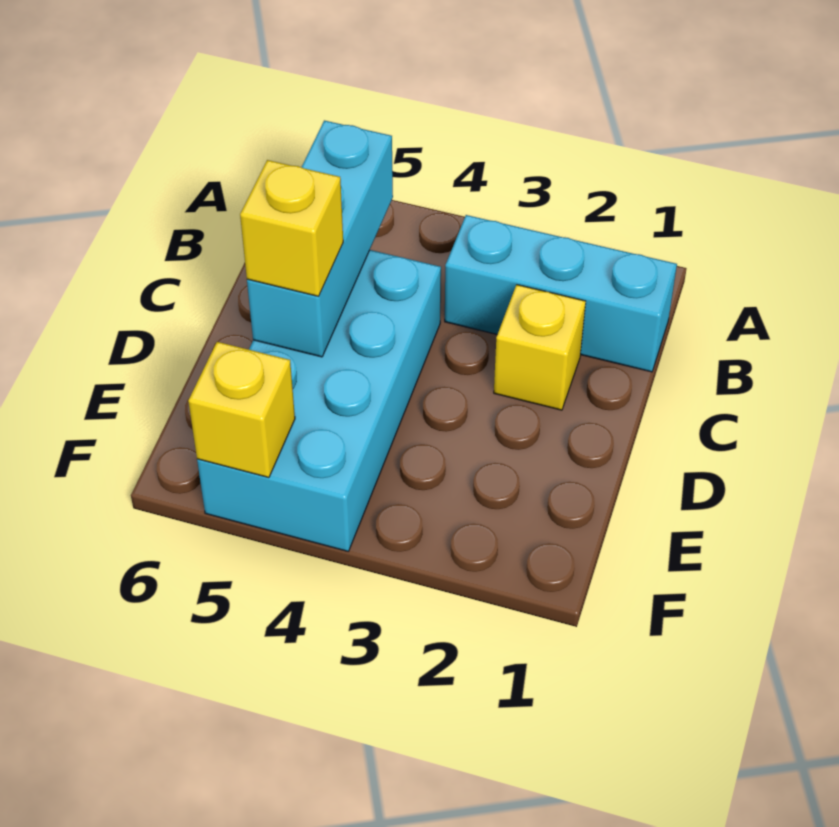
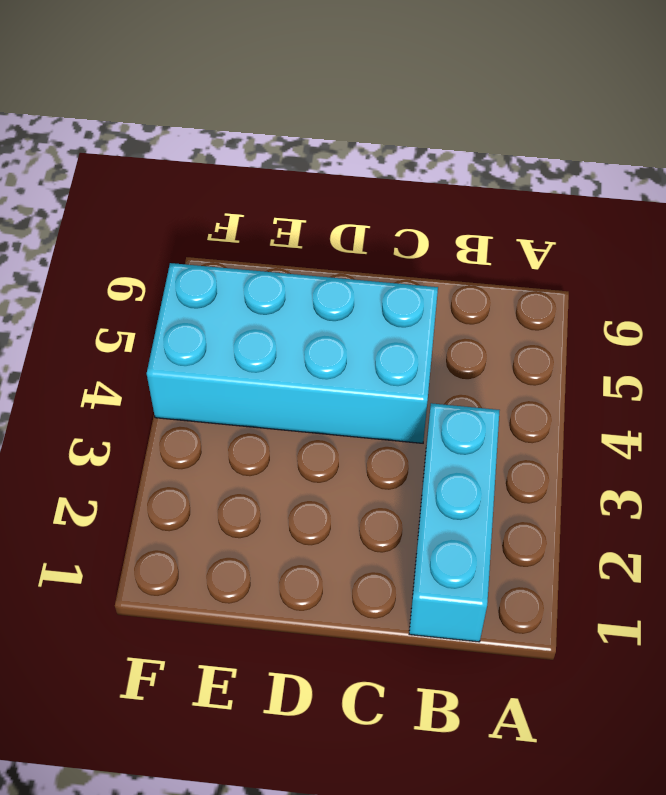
none -> yellow 1x1 brick [494,285,586,410]
none -> cyan 1x3 brick [247,120,393,357]

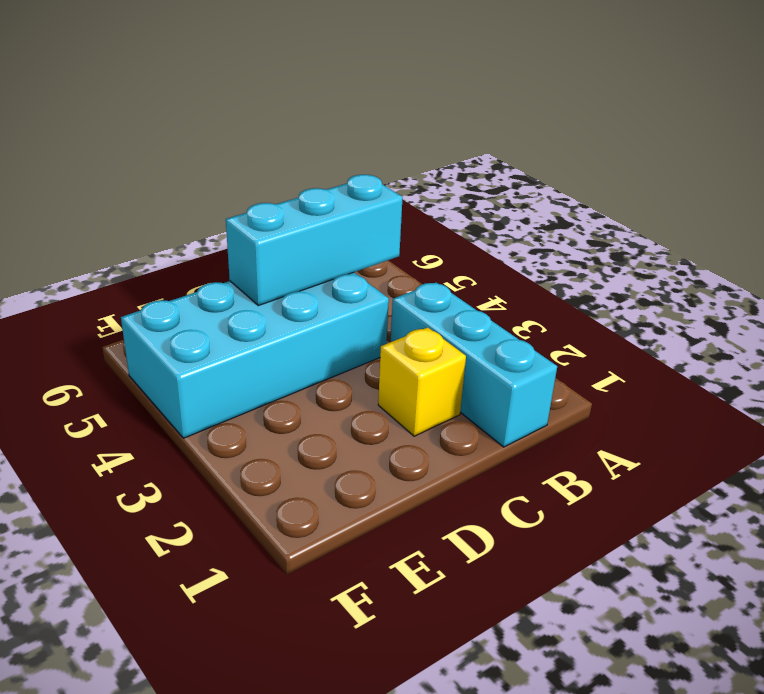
none -> yellow 1x1 brick [188,342,295,478]
none -> yellow 1x1 brick [240,160,343,296]

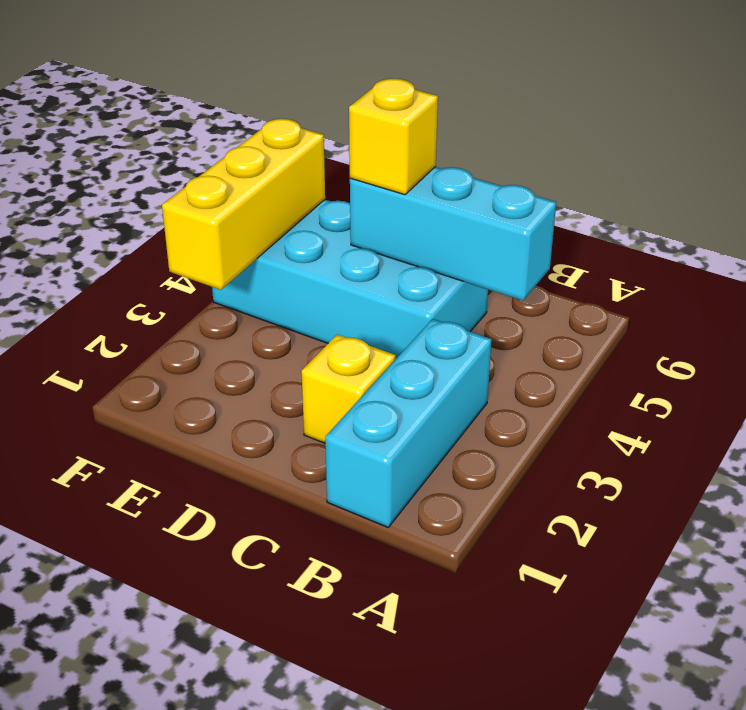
yellow 1x3 brick [162,119,325,290] -> yellow 1x1 brick [188,342,295,478]

